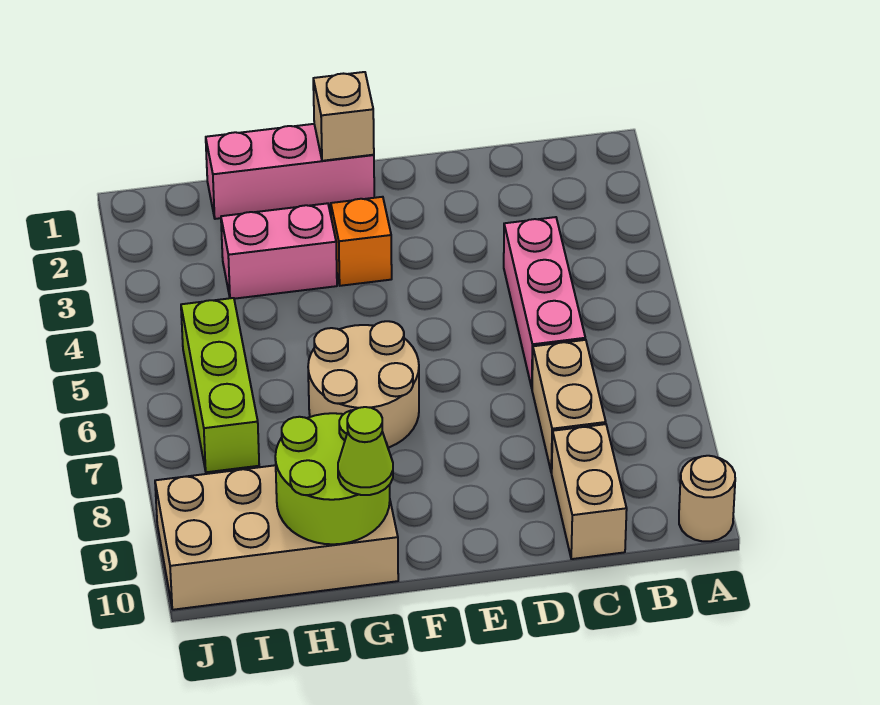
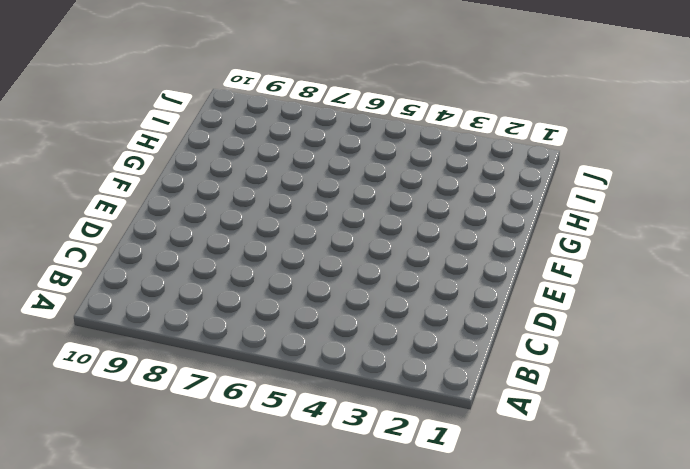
none -> tan 1x1 round brick [679,456,735,541]
none -> pink 1x3 brick [504,217,585,388]
none -> tan 1x2 brick [532,340,606,473]

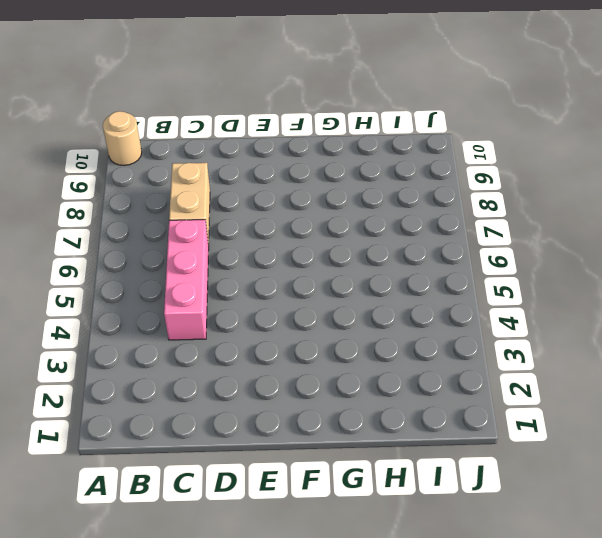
none -> tan 1x2 brick [552,424,627,559]
none -> pink 1x3 brick [206,124,374,219]
none -> orange 1x1 brick [331,197,392,286]

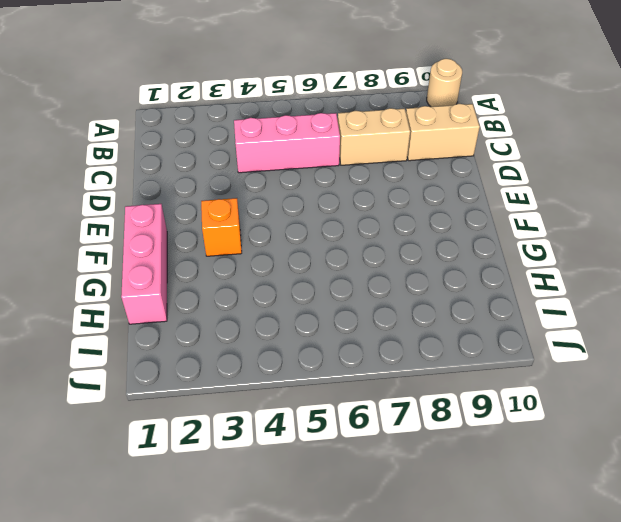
none -> tan 2x2 round brick [308,321,419,448]
none -> pink 1x2 brick [221,203,337,299]
none -> tan 2x4 brick [155,465,398,610]

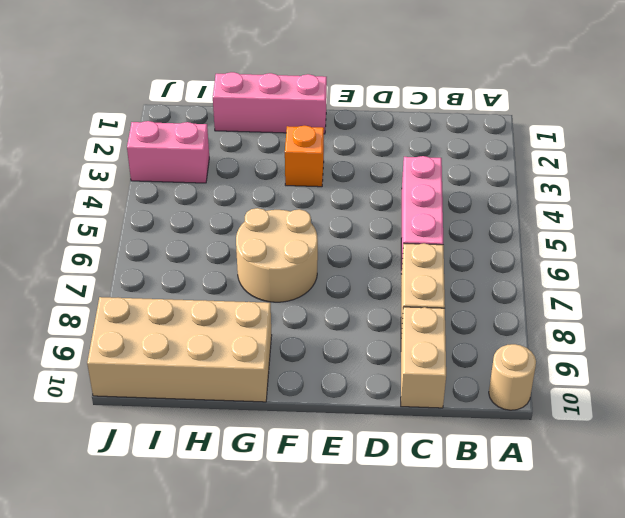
pink 1x2 brick [127,121,209,183] -> pink 1x2 brick moved to [221,203,337,299]
none -> lime 1x3 brick [181,298,259,472]
none -> tan 1x1 brick [313,72,374,161]
none -> lime 2x2 round brick [275,410,390,544]

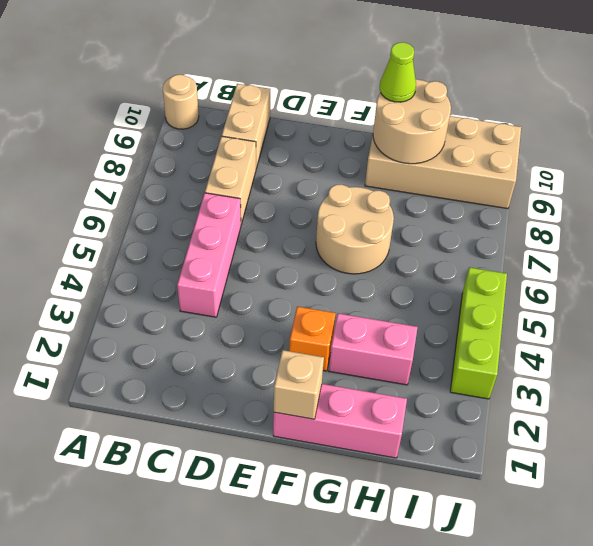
tan 2x2 round brick [373,79,451,164] -> lime 2x2 round brick [275,410,390,544]
lime 1x3 brick [450,267,507,399] -> lime 1x3 brick moved to [181,298,259,472]

